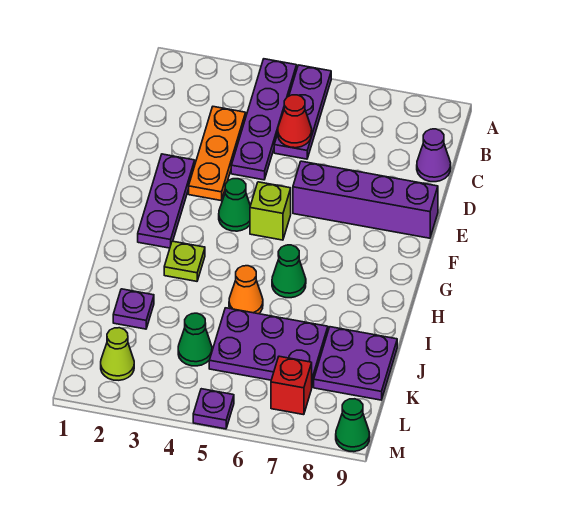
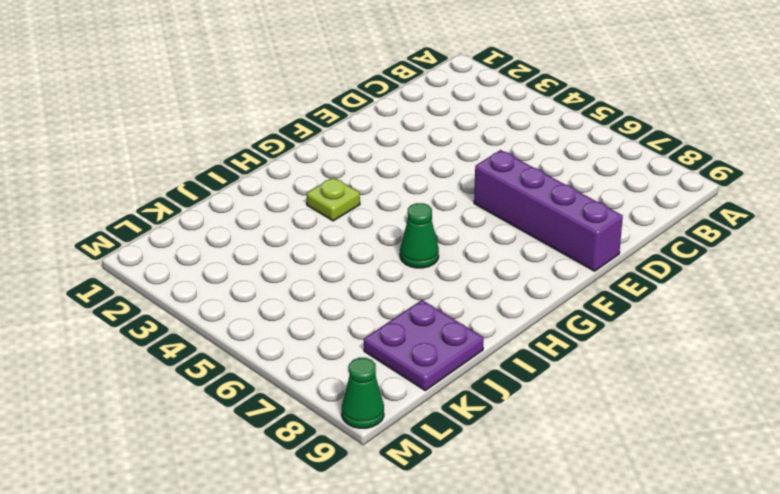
none -> purple 1x4 plate [231,59,297,180]
none -> purple 1x3 plate [274,65,331,159]
none -> orange 1x3 plate [189,107,246,200]

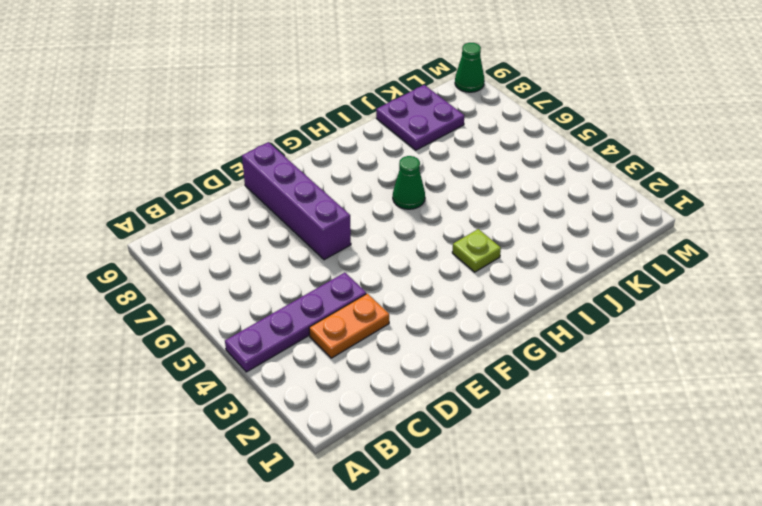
orange 1x2 plate [309,294,389,358] -> orange 1x3 plate [189,107,246,200]
none -> purple 1x3 plate [274,65,331,159]
none -> purple 1x1 cone [417,129,451,182]
none -> purple 1x3 plate [138,154,195,248]

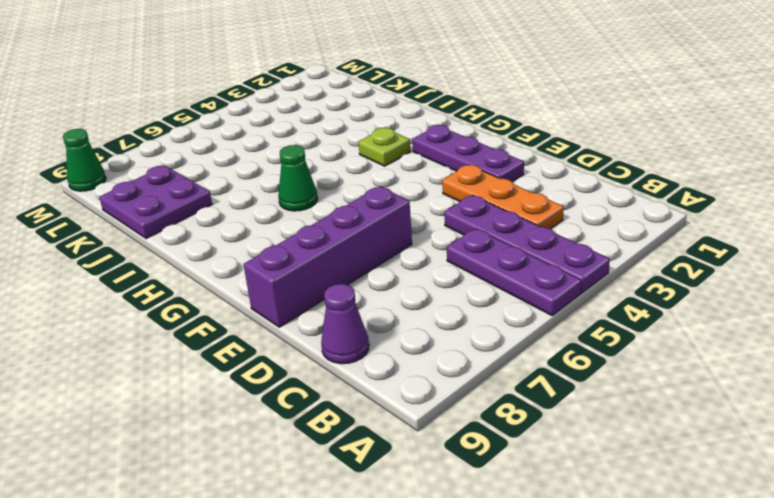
none -> green 1x1 cone [219,179,250,231]
none -> lime 1x1 brick [250,182,291,240]
none -> orange 1x1 cone [229,266,263,314]

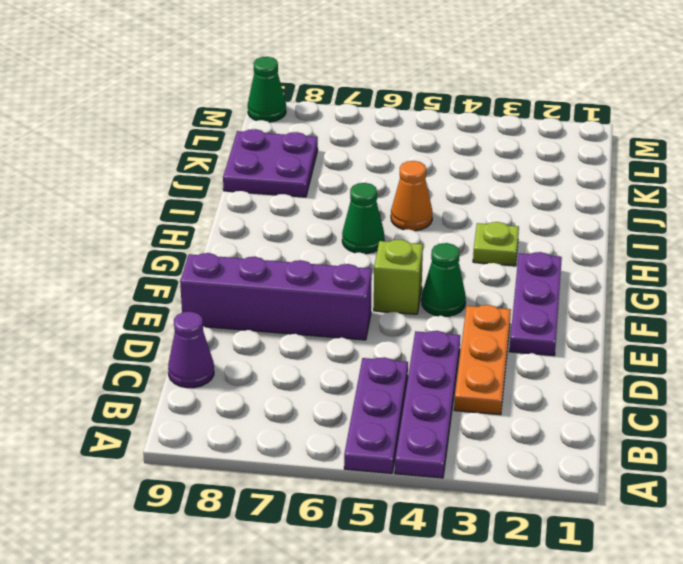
none -> purple 1x1 plate [113,289,154,329]
none -> purple 2x3 plate [209,308,328,386]
none -> green 1x1 cone [178,313,212,366]

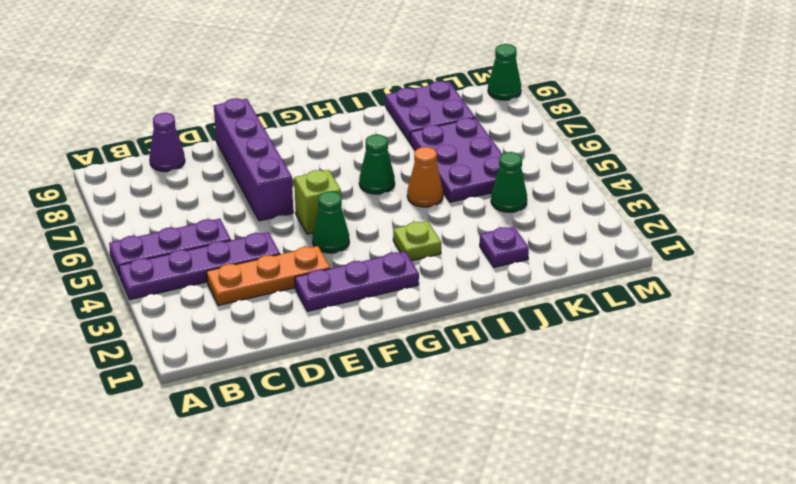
none -> lime 1x1 cone [101,328,134,380]
none -> red 1x1 brick [271,356,312,415]
none -> purple 1x1 plate [193,389,234,429]

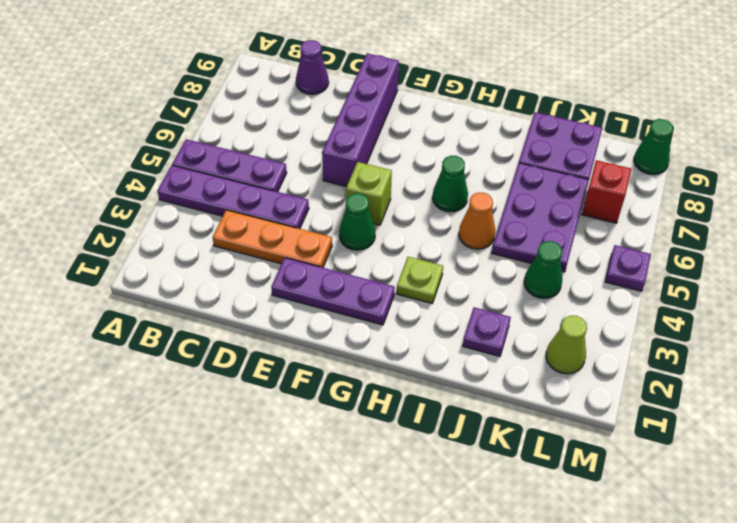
none -> red 1x1 cone [278,95,312,148]

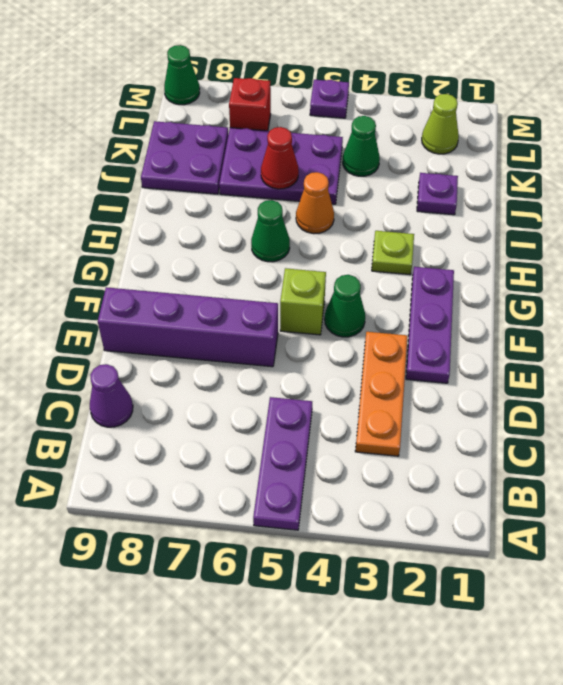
red 1x1 cone [261,127,299,189] -> red 1x1 cone moved to [278,95,312,148]
none -> purple 1x4 plate [231,59,297,180]

